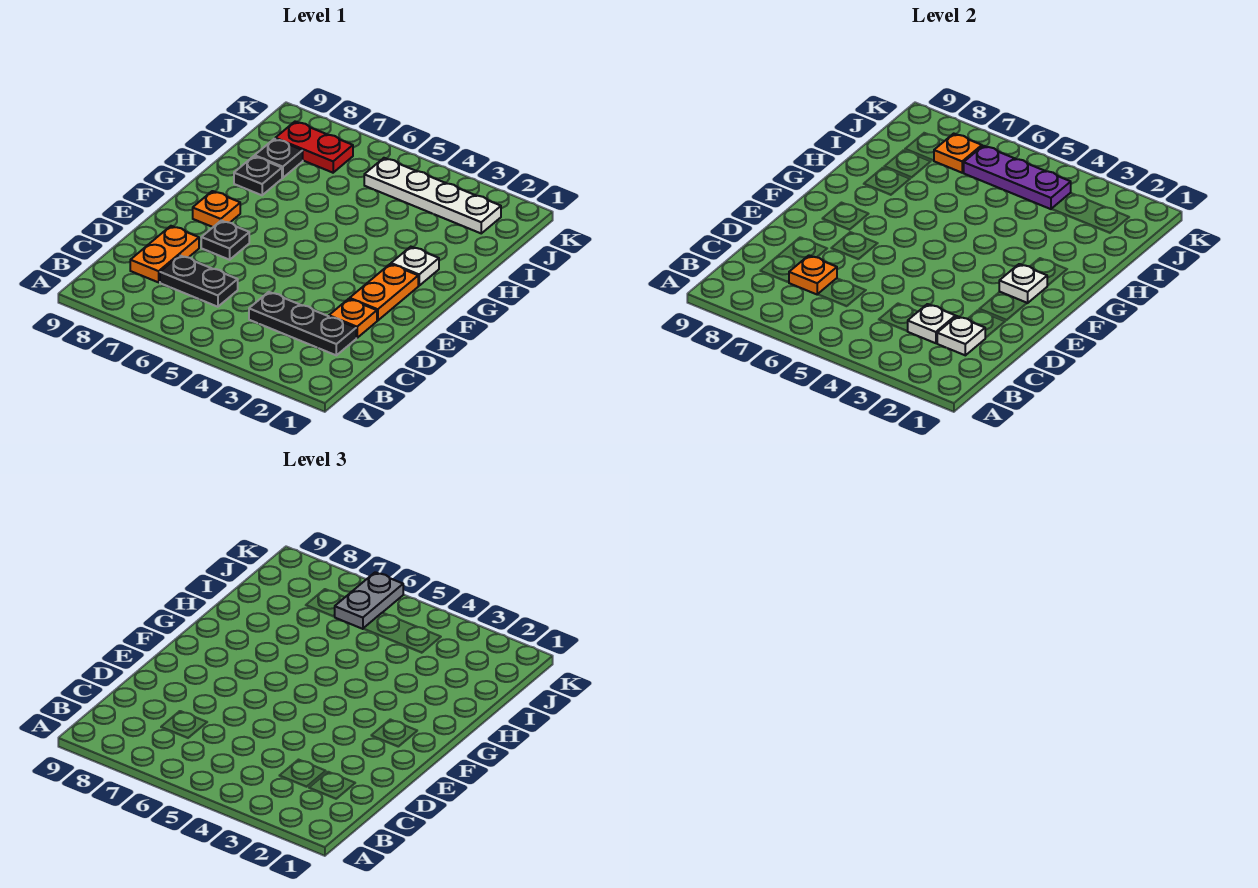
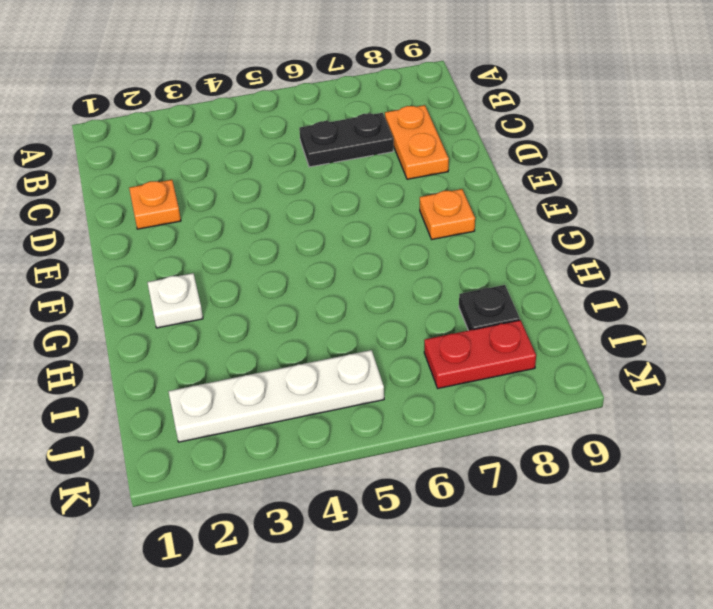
none -> black 1x3 plate [249,292,356,355]
none -> orange 1x2 plate [350,264,418,321]
none -> black 1x1 plate [201,221,249,260]

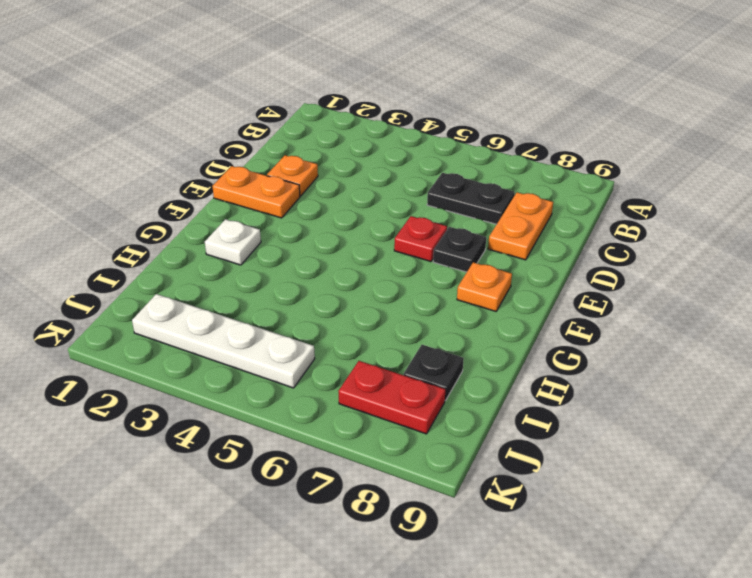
orange 1x2 plate [212,166,300,218] -> orange 1x2 plate turned to [350,264,418,321]
red 1x1 plate [394,216,447,262] -> none
none -> black 1x3 plate [249,292,356,355]
none -> black 1x1 plate [234,156,282,195]
none -> white 1x1 plate [937,316,985,355]

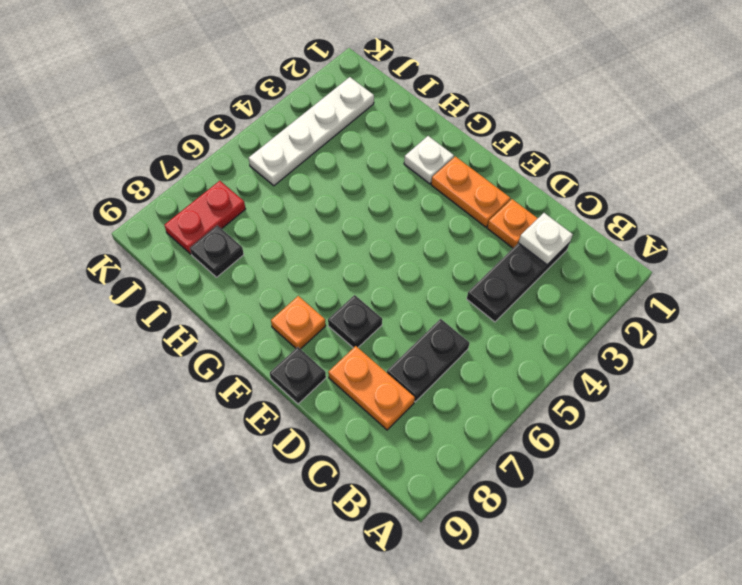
black 1x1 plate [270,347,326,404] -> black 1x1 plate moved to [234,156,282,195]
none -> white 1x1 plate [908,304,956,343]
none -> orange 1x1 plate [789,256,837,294]
none -> white 1x1 plate [999,264,1047,303]

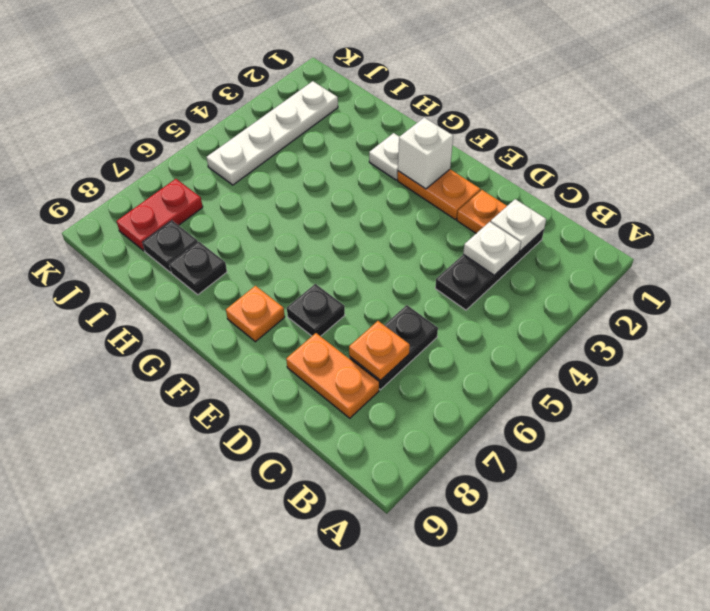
white 1x1 brick [398,117,453,189] -> white 1x1 plate [999,264,1047,303]
none -> purple 1x3 plate [964,146,1071,209]
none -> orange 1x1 plate [934,134,982,173]
none -> grey 1x2 plate [335,572,403,629]

